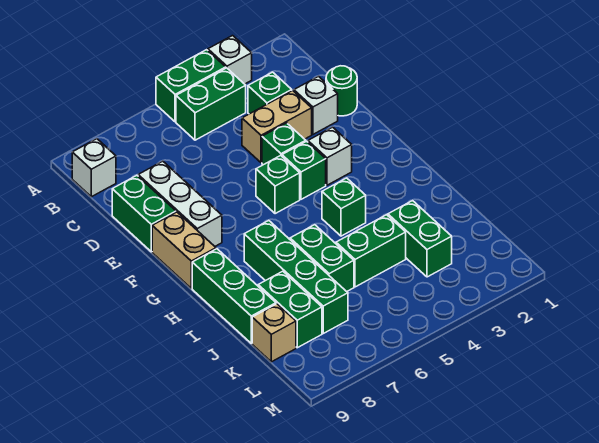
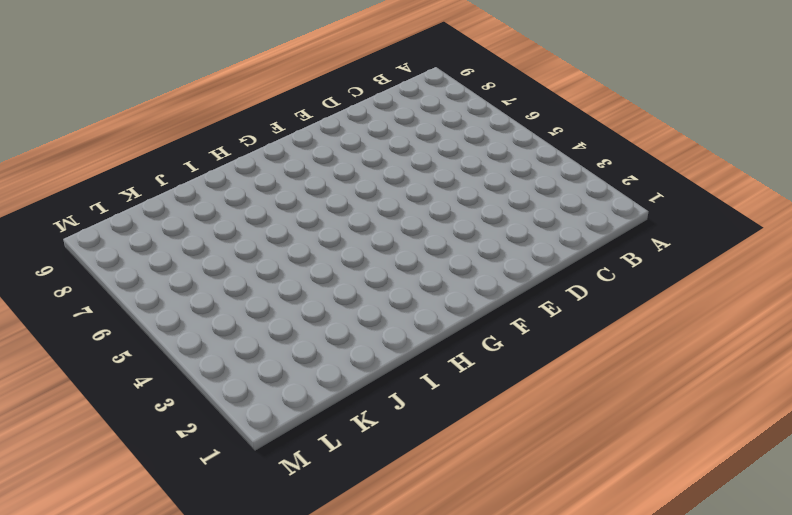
none -> white 1x1 brick [208,36,252,84]
none -> green 1x2 brick [156,50,226,122]
none -> green 1x2 brick [176,68,246,140]

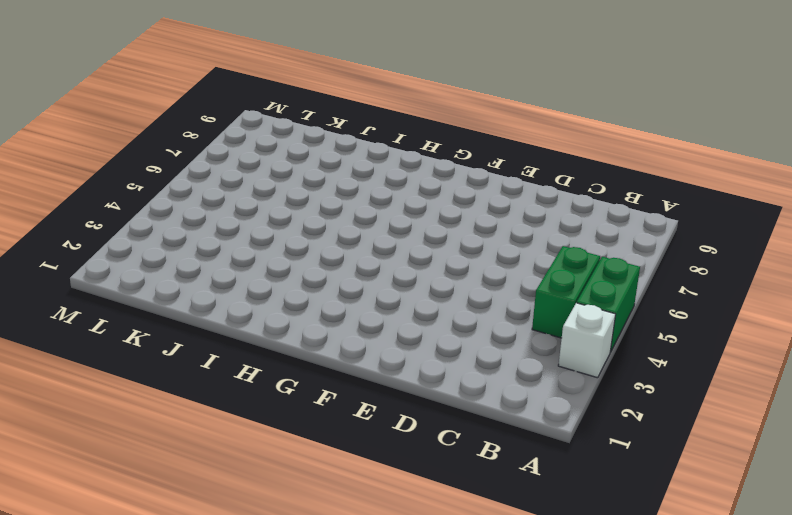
none -> white 1x1 brick [72,139,116,197]
none -> green 1x1 brick [248,72,292,114]
none -> green 1x1 round brick [326,66,357,116]

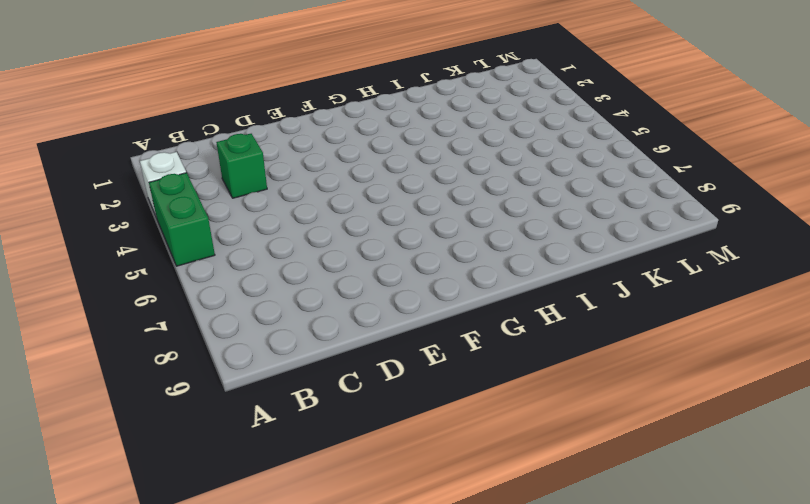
none -> green 1x2 brick [176,68,246,140]
none -> white 1x1 brick [72,139,116,197]
none -> green 1x1 round brick [326,66,357,116]

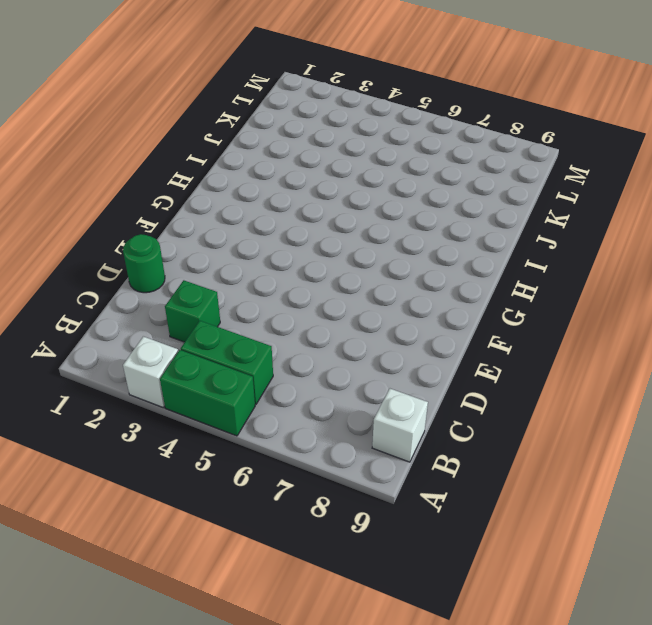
none -> white 1x1 brick [294,76,338,134]
none -> tan 1x2 brick [242,91,312,163]
none -> white 1x3 brick [138,161,222,246]

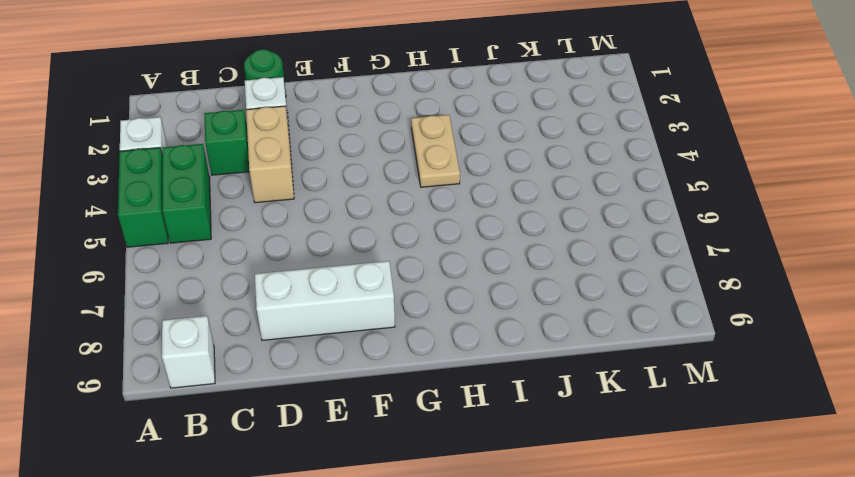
tan 1x2 plate [411,115,460,187] -> green 1x1 brick [322,178,366,236]
none -> green 1x2 brick [112,175,176,252]
none -> green 1x1 brick [262,123,306,165]
none -> white 1x1 brick [308,127,352,185]

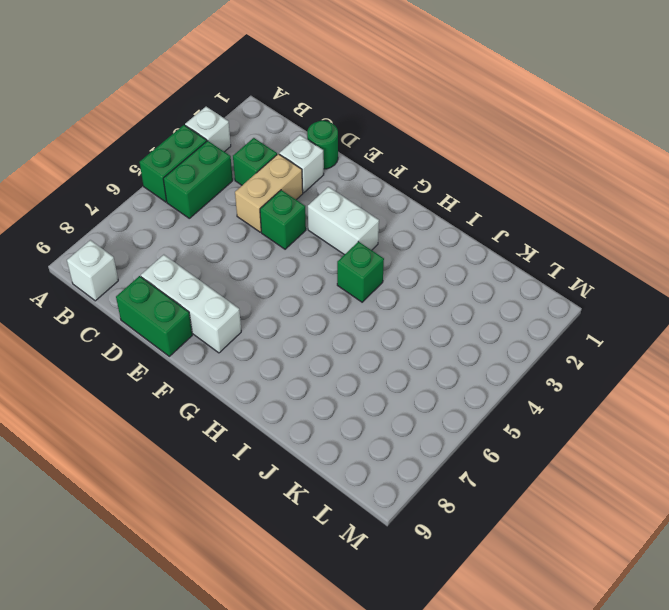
white 1x2 brick [308,187,379,255] -> white 1x1 brick [308,127,352,185]
none -> green 1x1 brick [282,141,326,199]
none -> green 1x1 brick [256,155,300,214]
none -> tan 1x2 brick [152,212,216,288]

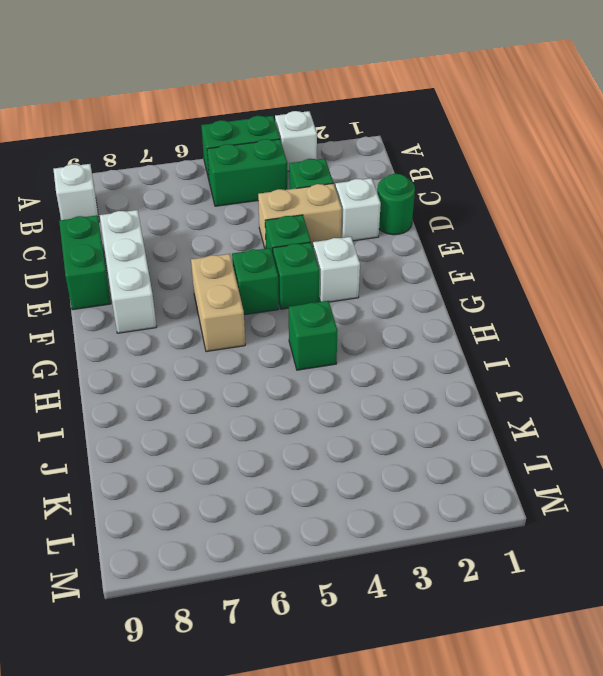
tan 1x2 brick [191,254,245,352] -> tan 1x2 brick moved to [152,212,216,288]
none -> green 1x4 brick [244,221,348,333]
none -> green 1x3 brick [192,249,276,343]
none -> green 1x2 brick [290,225,354,292]

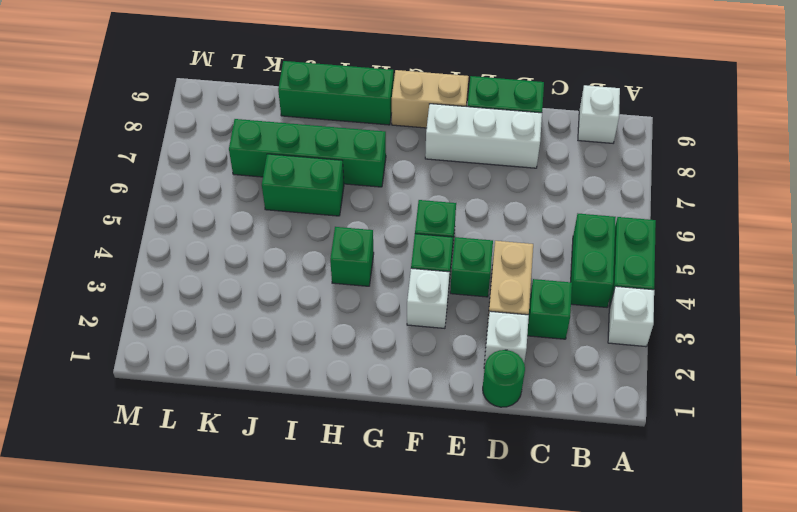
none -> green 1x2 brick [388,201,452,277]
none -> green 1x2 brick [336,215,406,287]
none -> green 1x2 brick [258,271,322,348]

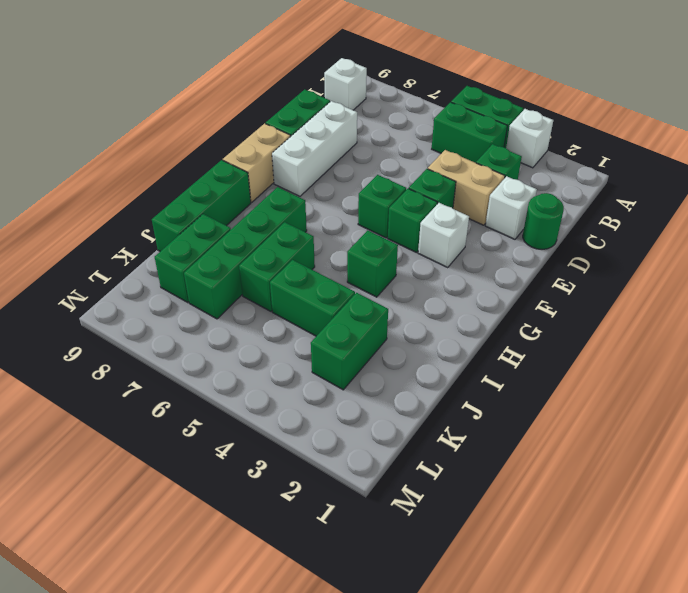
none -> tan 1x1 brick [252,304,296,362]

